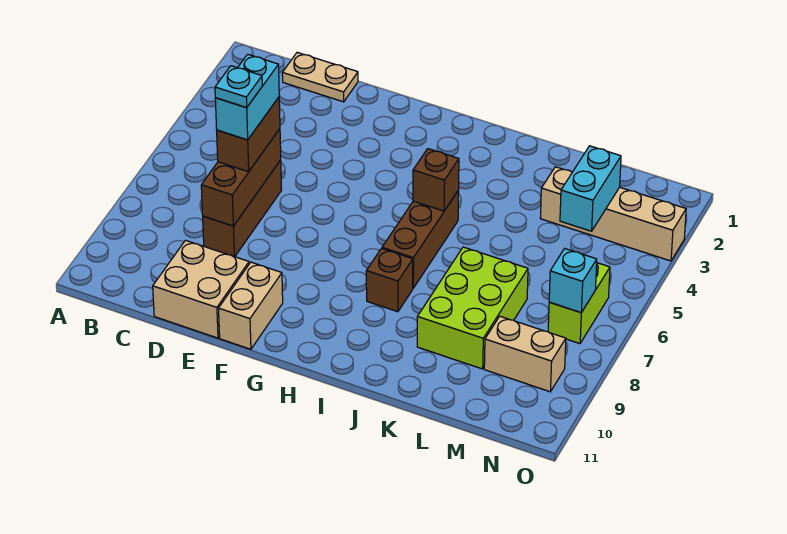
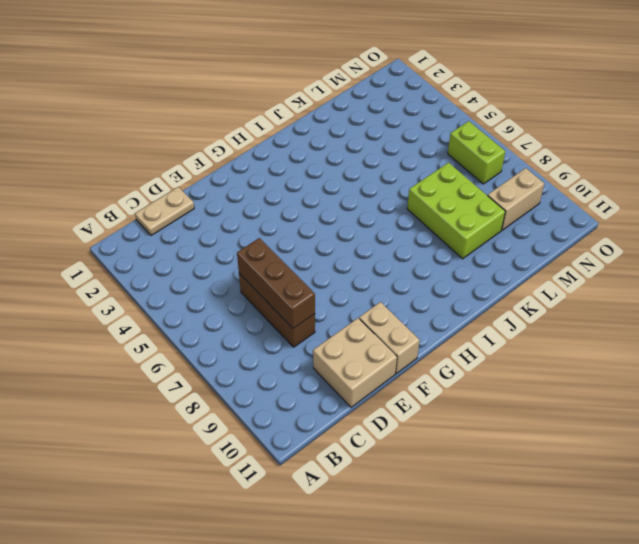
none -> brown 1x3 brick [382,190,459,288]
none -> brown 1x1 brick [366,249,413,312]
none -> tan 1x4 brick [540,167,686,261]

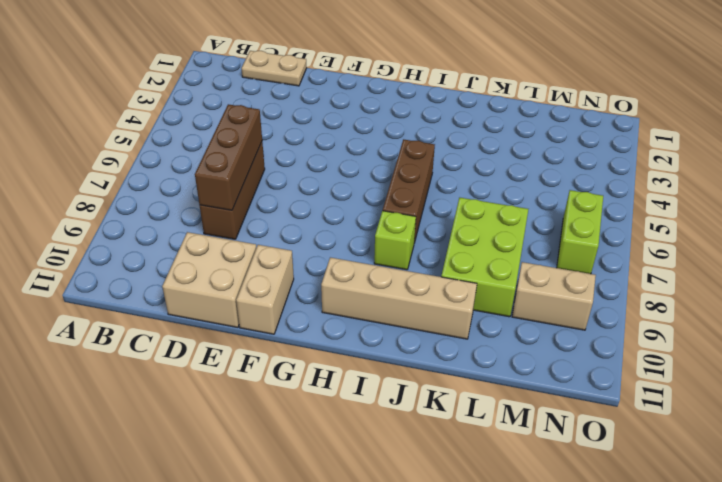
tan 1x4 brick [321,257,477,339] -> tan 1x4 brick moved to [540,167,686,261]
lime 1x1 brick [374,211,416,270] -> brown 1x1 brick [366,249,413,312]
none -> brown 1x1 brick [413,149,459,211]
none -> cyan 1x2 brick [560,146,621,231]
none -> cyan 1x1 brick [549,249,597,312]

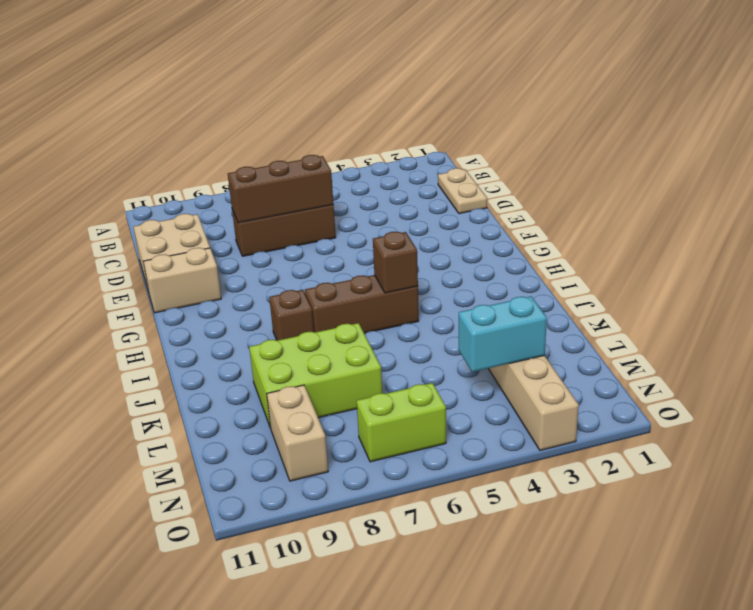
none -> cyan 1x1 brick [549,249,597,312]
none -> brown 1x2 brick [217,97,280,172]
none -> cyan 1x2 brick [215,54,279,140]

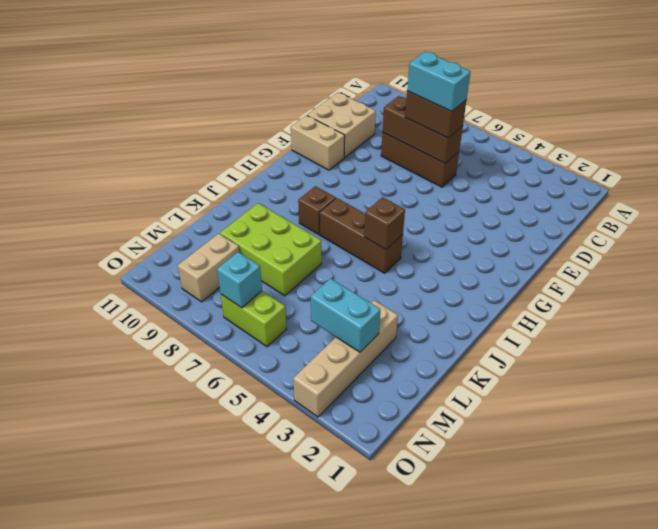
none -> tan 1x2 plate [282,52,358,102]
none -> cyan 1x1 plate [215,66,262,108]

